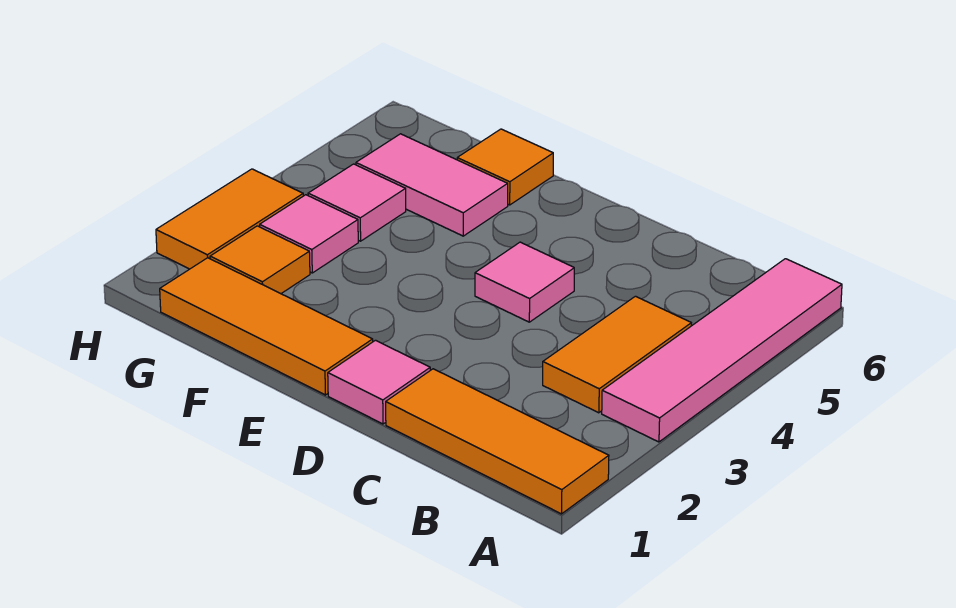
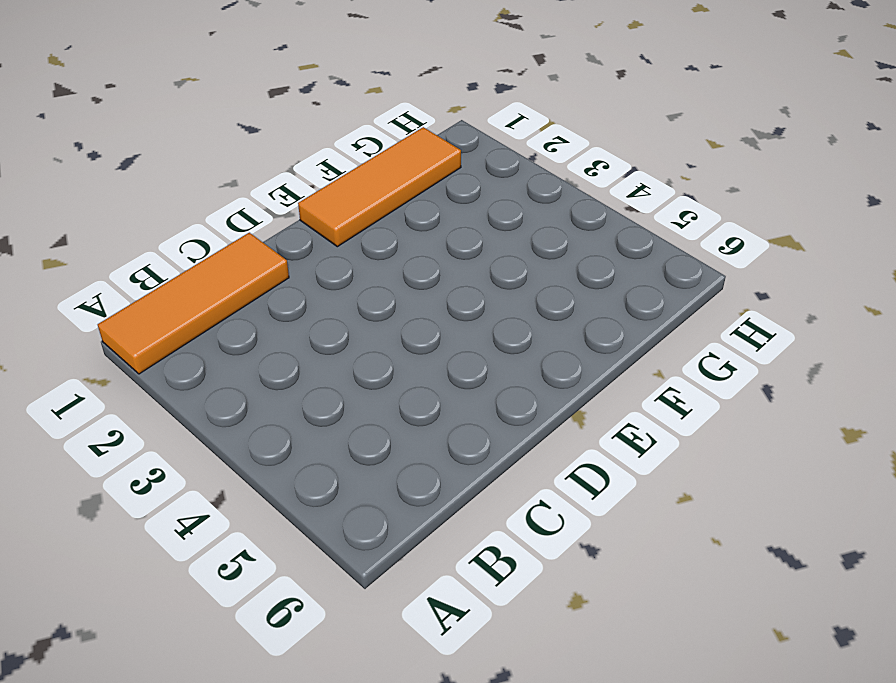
none -> pink 1x4 tile [602,259,842,442]
none -> orange 1x2 tile [543,296,691,413]
none -> pink 1x1 tile [328,340,430,424]

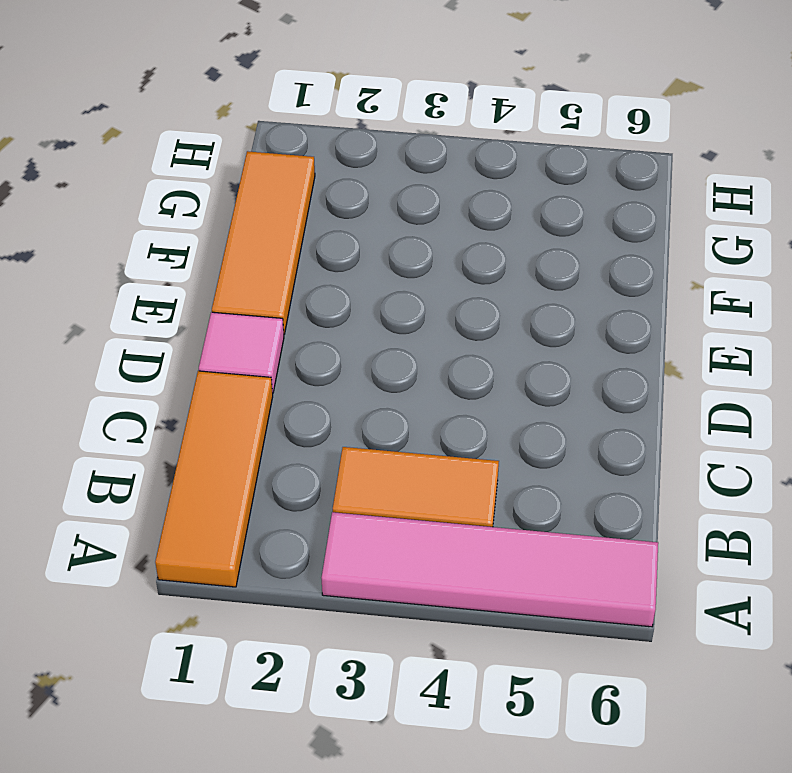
none -> pink 1x1 tile [475,242,574,322]
none -> pink 1x2 tile [356,134,508,236]
none -> orange 1x1 tile [457,129,553,205]

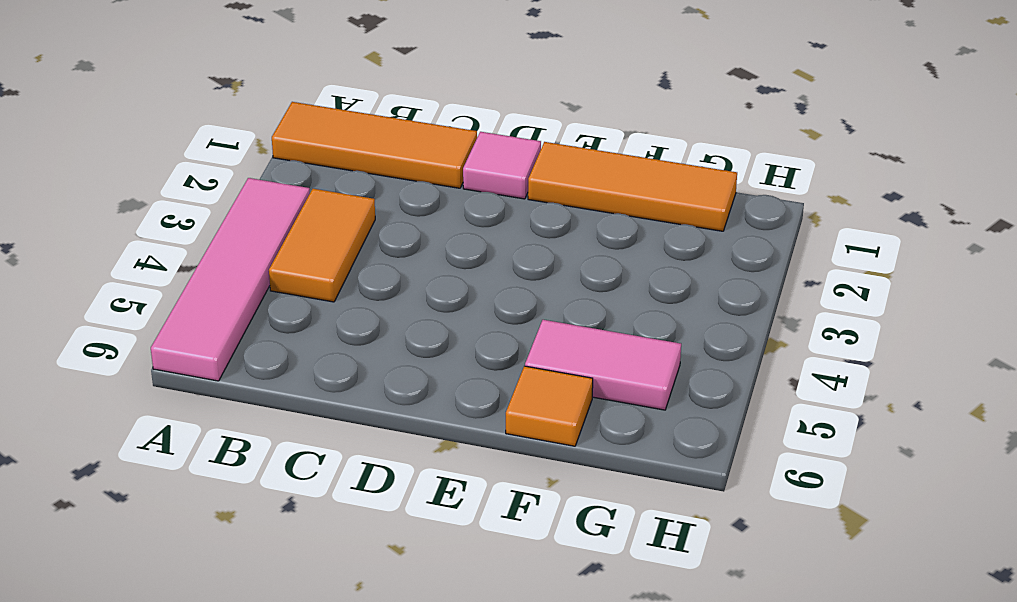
none -> pink 1x1 tile [475,242,574,322]
none -> orange 1x1 tile [210,226,310,294]
none -> pink 1x1 tile [260,195,358,273]

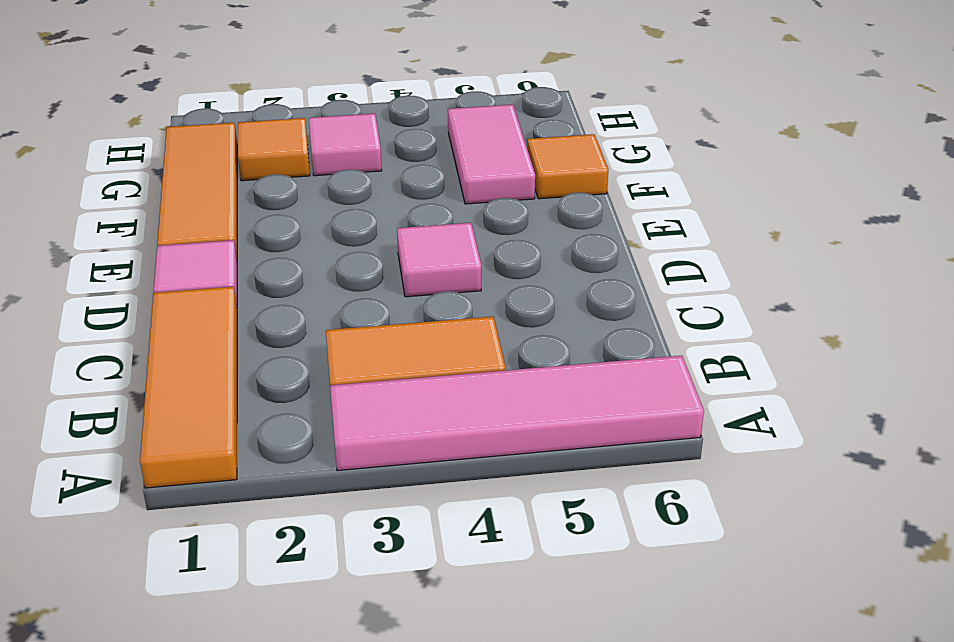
none -> pink 1x1 tile [308,164,406,241]
none -> orange 1x2 tile [156,169,303,269]

